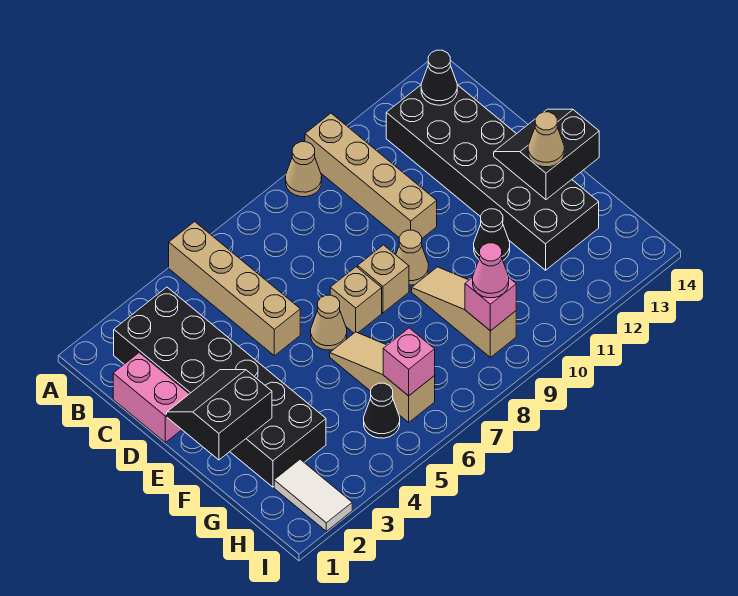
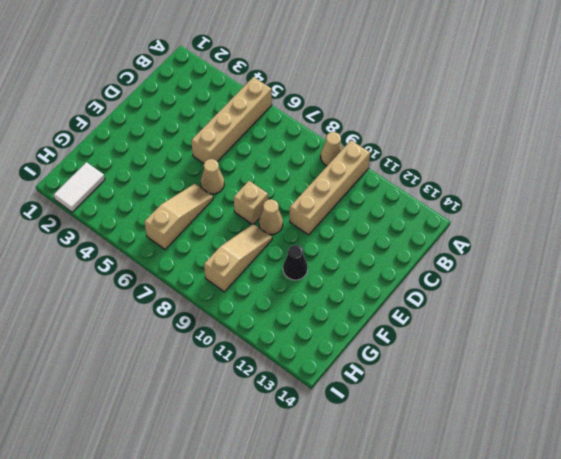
none -> black 2x6 brick [114,287,326,487]
none -> black 2x6 brick [386,85,599,270]
none -> pink 1x2 brick [113,353,189,442]

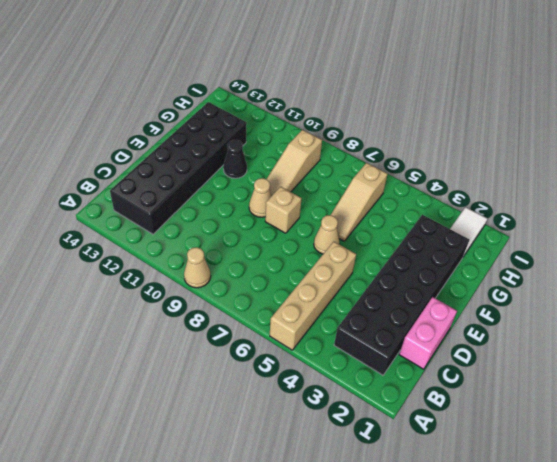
none -> tan 1x4 brick [305,113,437,238]
none -> tan 1x1 brick [330,267,382,333]
none -> black 1x1 cone [364,383,400,438]

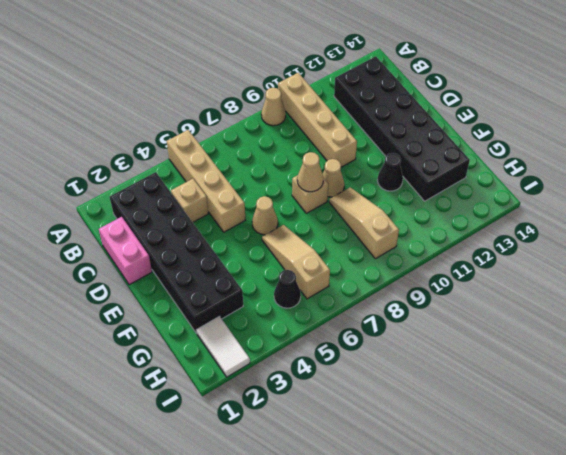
tan 1x1 brick [171,179,208,222] -> tan 1x1 brick moved to [330,267,382,333]
tan 1x1 cone [297,152,323,192] -> tan 1x1 cone moved to [528,112,564,167]
none -> black 1x1 cone [421,50,457,105]
none -> black 2x2 slope [167,370,272,460]
none -> black 2x2 slope [494,109,599,200]

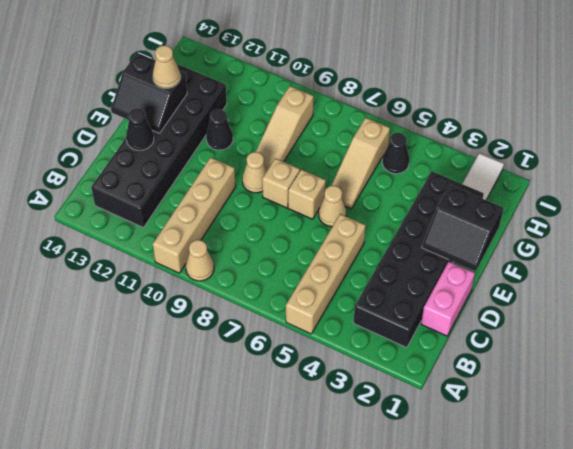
black 1x1 cone [126,108,154,150] -> black 1x1 cone moved to [421,50,457,105]
none -> pink 1x1 brick [383,328,435,396]
none -> pink 1x1 brick [465,277,516,331]
none -> pink 1x1 cone [473,243,509,298]

